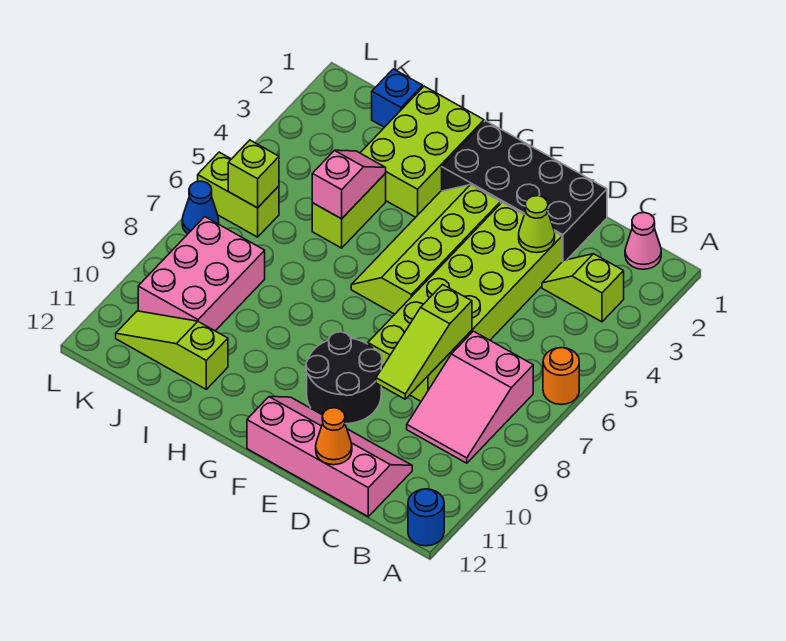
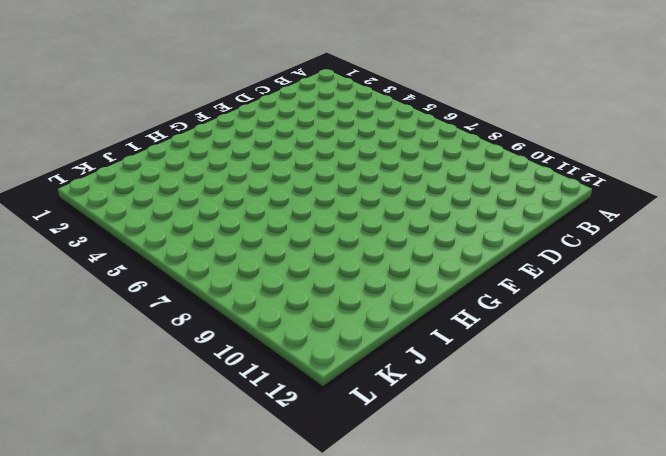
none -> orange 1x1 round brick [543,348,579,404]
none -> blue 1x1 round brick [408,489,444,546]
none -> pink 1x1 cone [625,213,661,269]

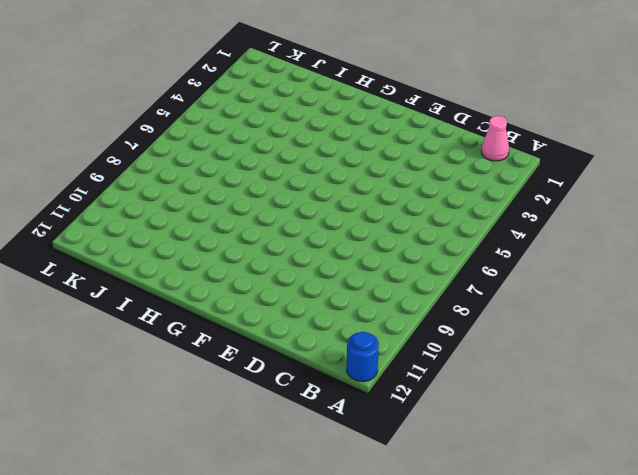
none -> orange 1x1 round brick [543,348,579,404]
none -> lime 1x2 slope [542,254,624,322]
none -> pink 2x3 slope [407,331,533,463]

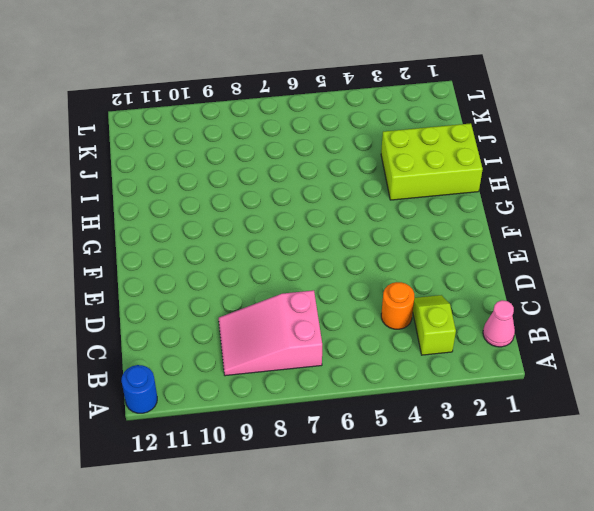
orange 1x1 round brick [381,282,414,329] -> orange 1x1 round brick moved to [543,348,579,404]
none -> pink 2x4 slope [247,397,412,517]
none -> black 2x4 brick [442,121,607,262]
none -> lime 2x6 brick [368,203,562,401]

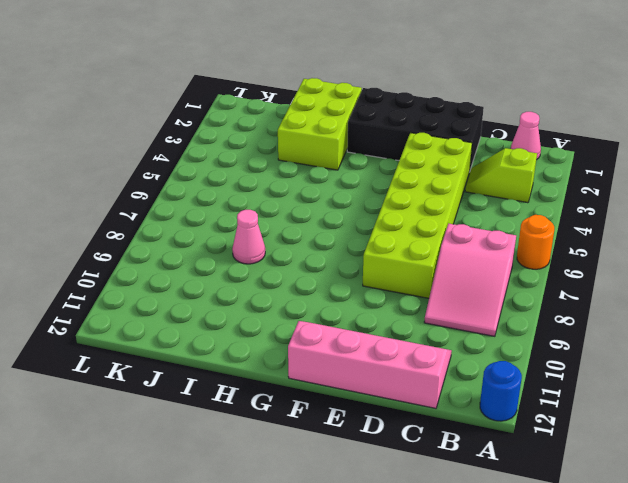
pink 1x1 cone [232,210,265,264] -> none
none -> black 2x2 round brick [306,332,382,424]
none -> lime 2x4 slope [351,185,501,314]
none -> lime 1x2 brick [312,173,386,248]

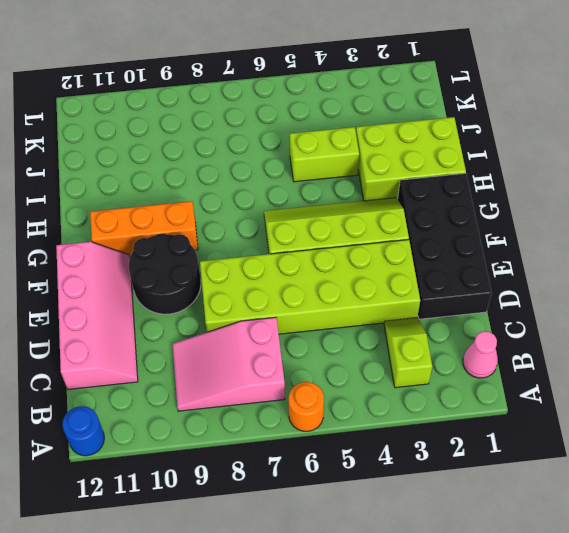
orange 1x3 brick [90,201,198,257] -> none
none -> lime 1x3 slope [116,311,228,389]
none -> blue 1x1 brick [372,69,423,127]
none -> pink 2x3 brick [138,217,265,331]

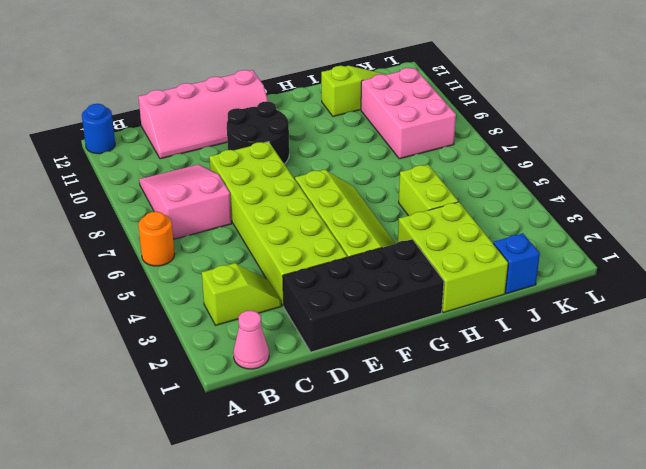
none -> lime 1x2 brick [198,152,279,237]
none -> blue 1x1 cone [182,181,219,234]
none -> lime 1x1 cone [519,196,555,253]

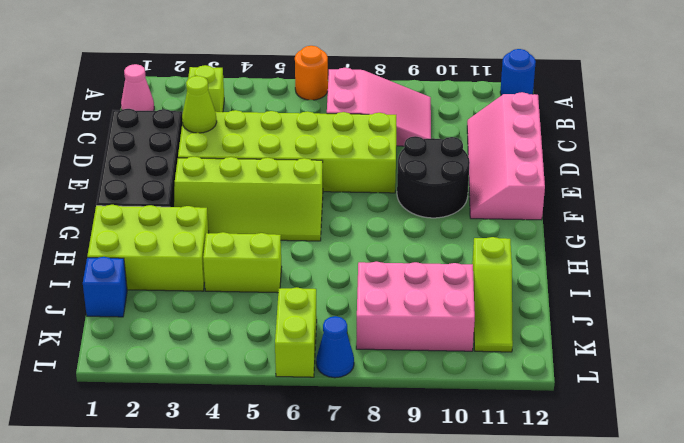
none -> lime 1x3 slope [376,285,472,399]
none -> orange 1x1 cone [316,408,352,465]
none -> pink 1x2 slope [312,150,386,219]

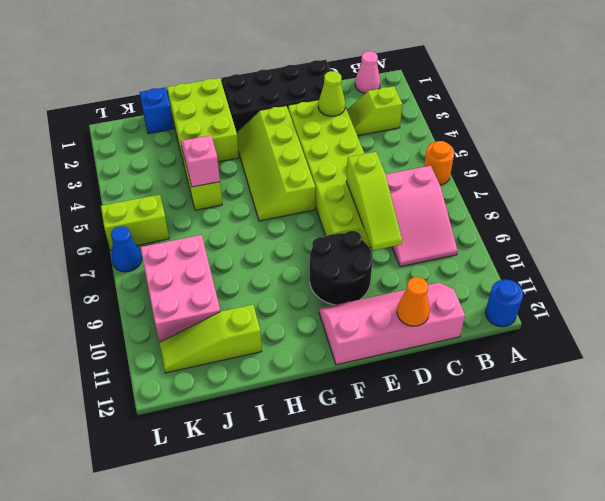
none -> lime 1x1 brick [228,140,279,208]

